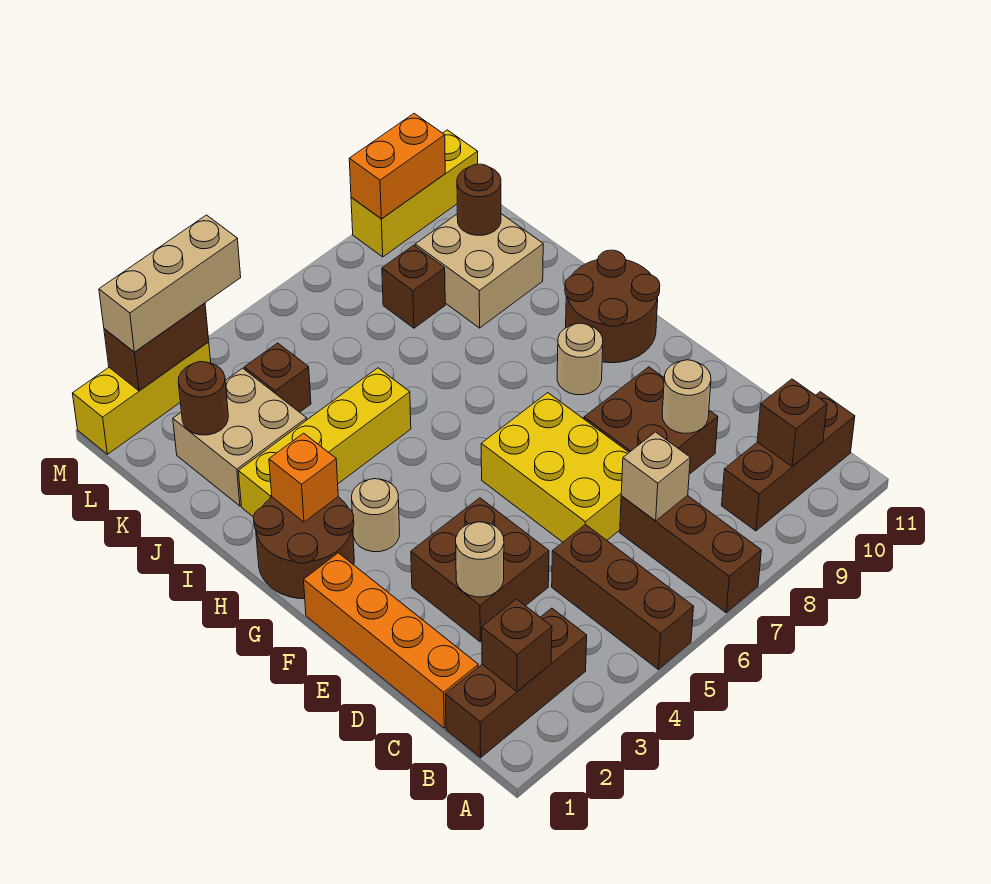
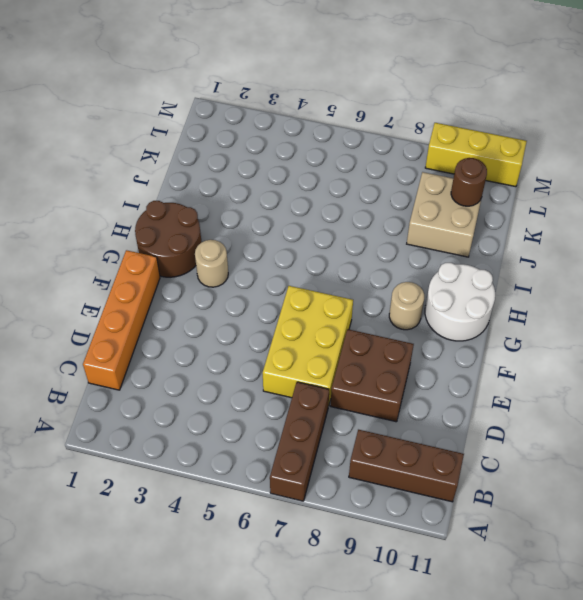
white 2x2 round brick [425,263,495,341] -> brown 2x2 round brick [565,250,660,363]
none -> brown 1x3 brick [552,524,694,670]
none -> brown 1x3 brick [445,608,587,758]
none -> brown 2x2 brick [411,498,549,642]
none -> yellow 1x4 brick [238,368,411,516]

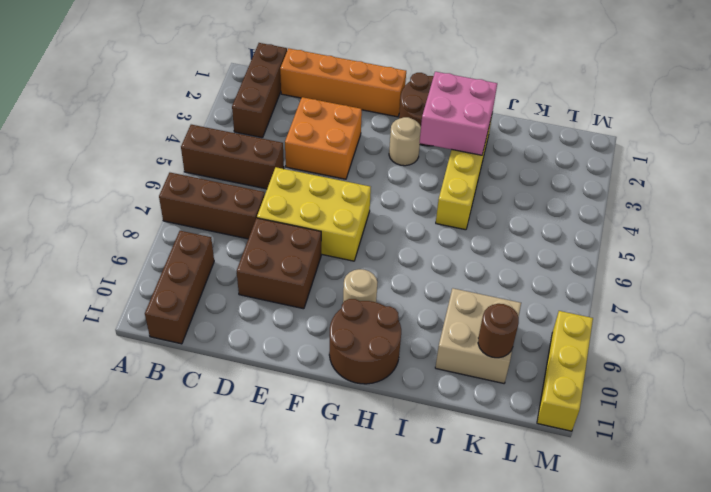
orange 2x2 brick [285,97,362,179] -> brown 2x2 brick [411,498,549,642]
pink 2x2 brick [420,72,497,155] -> orange 1x1 brick [269,433,338,522]
none -> tan 2x2 brick [173,368,307,506]
none -> brown 1x1 brick [244,343,311,412]
none -> brown 1x1 brick [382,245,445,328]
none -> yellow 1x3 brick [73,342,211,454]

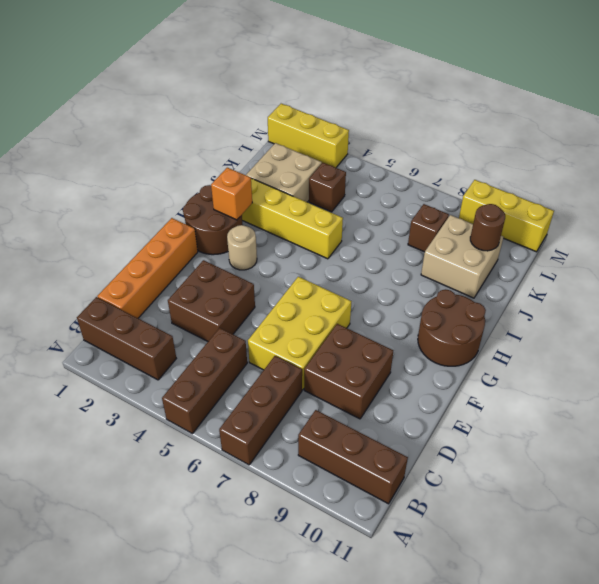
none -> tan 1x1 round brick [557,323,603,395]
none -> brown 1x1 brick [482,599,552,691]
none -> brown 1x1 brick [757,379,827,467]
none -> tan 1x1 brick [621,432,690,521]

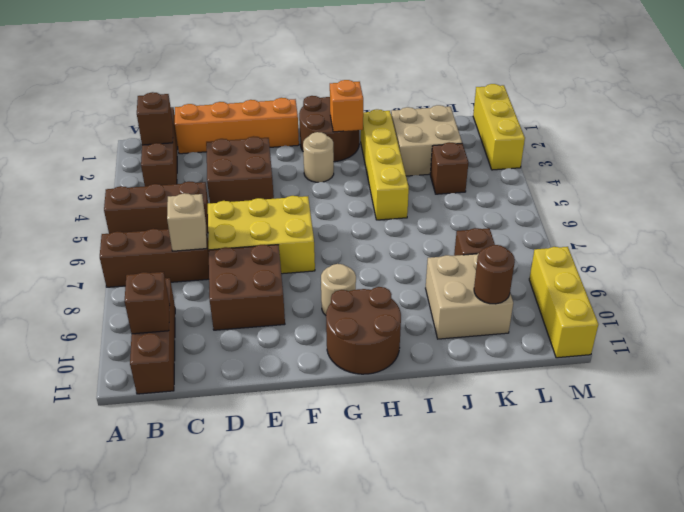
none -> tan 1x1 round brick [456,522,504,597]
none -> tan 1x1 round brick [662,360,711,433]
none -> brown 1x1 round brick [178,362,228,435]
none -> brown 1x2 brick [104,303,209,391]

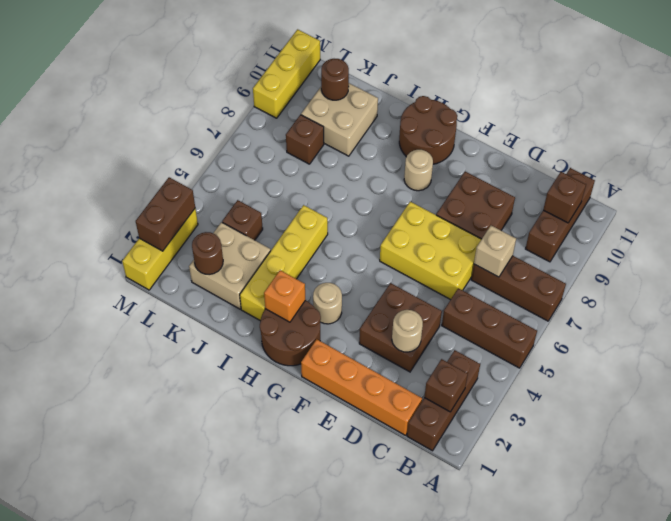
none -> tan 1x1 round brick [662,360,711,433]
none -> orange 1x2 brick [349,114,445,219]
none -> tan 1x3 brick [99,215,241,352]

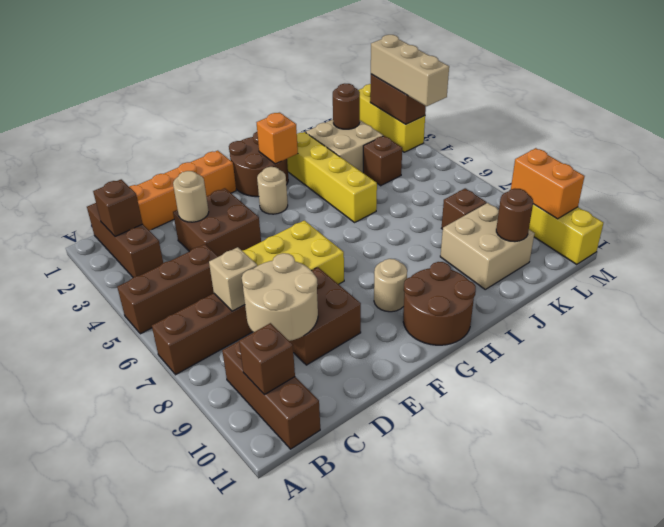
tan 2x2 round brick [242,253,318,341] -> tan 1x1 round brick [662,360,711,433]

